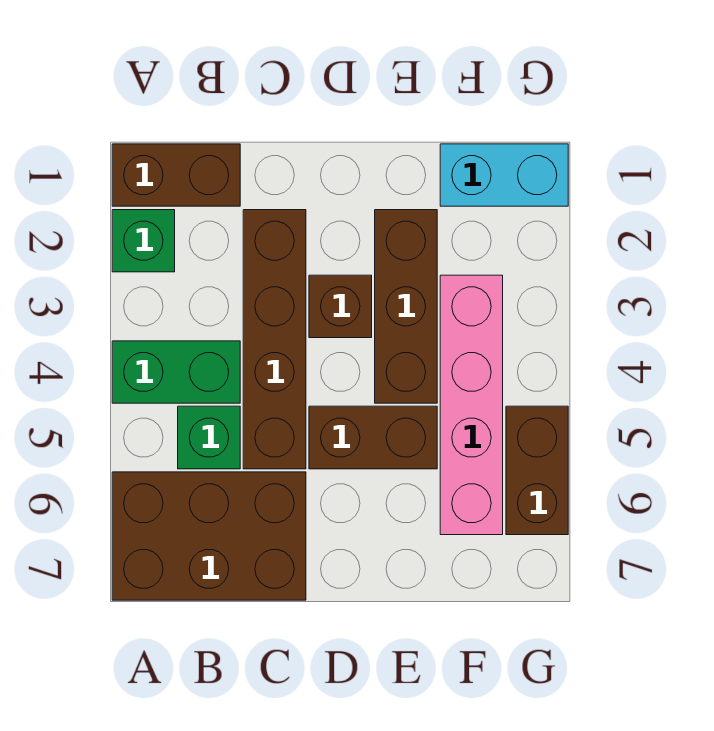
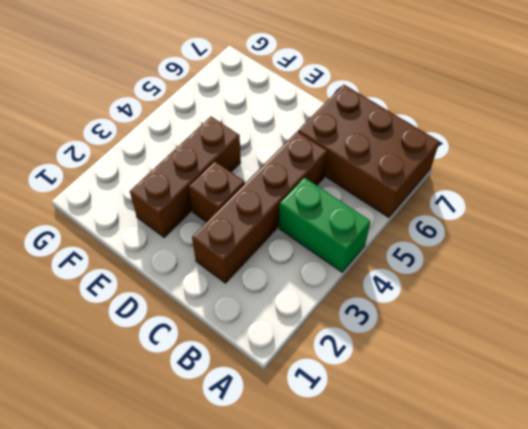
none -> brown 1x2 brick [112,144,240,206]
none -> green 1x1 brick [112,210,175,272]
none -> green 1x1 brick [178,406,240,469]

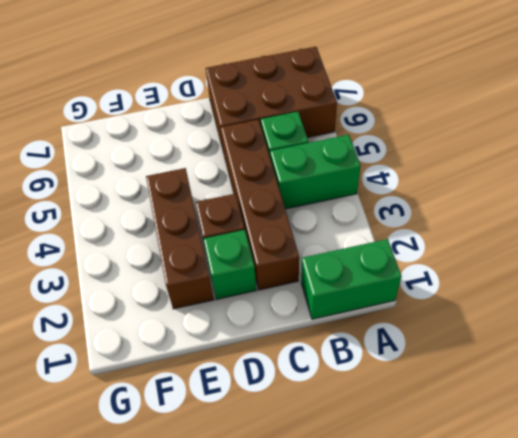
green 1x2 brick [301,239,402,319] -> brown 1x2 brick [112,144,240,206]
green 1x1 brick [203,230,256,299] -> green 1x1 brick moved to [112,210,175,272]
none -> brown 1x2 brick [309,406,437,469]
none -> cyan 1x2 brick [440,144,568,206]
none -> pink 1x4 brick [440,275,503,535]

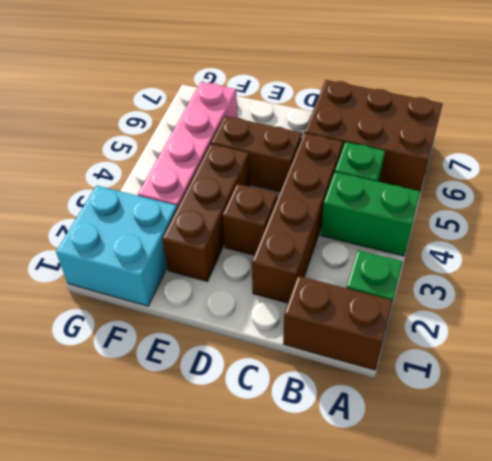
cyan 2x2 brick [56,186,177,306] -> cyan 1x2 brick [440,144,568,206]
none -> brown 1x2 brick [506,406,568,535]

